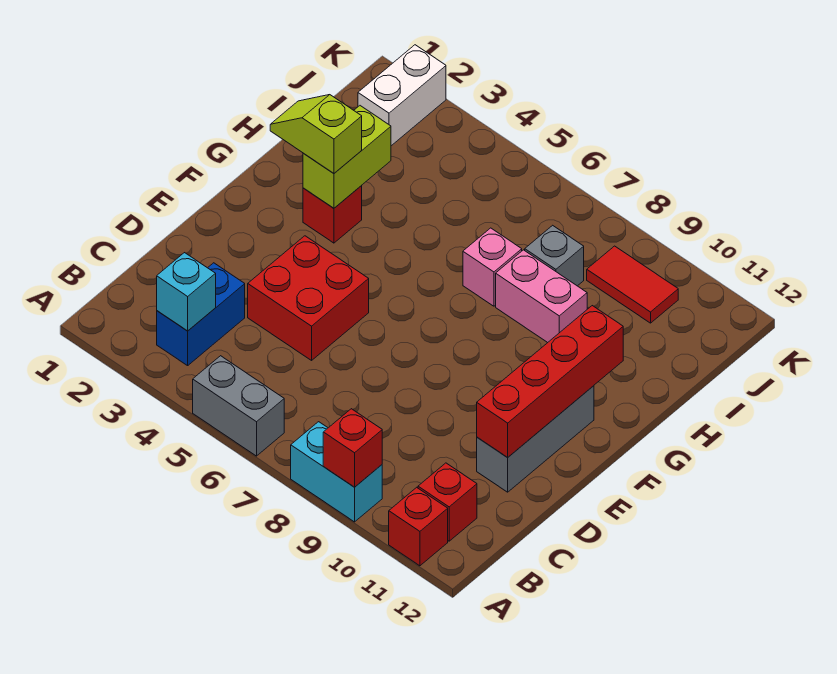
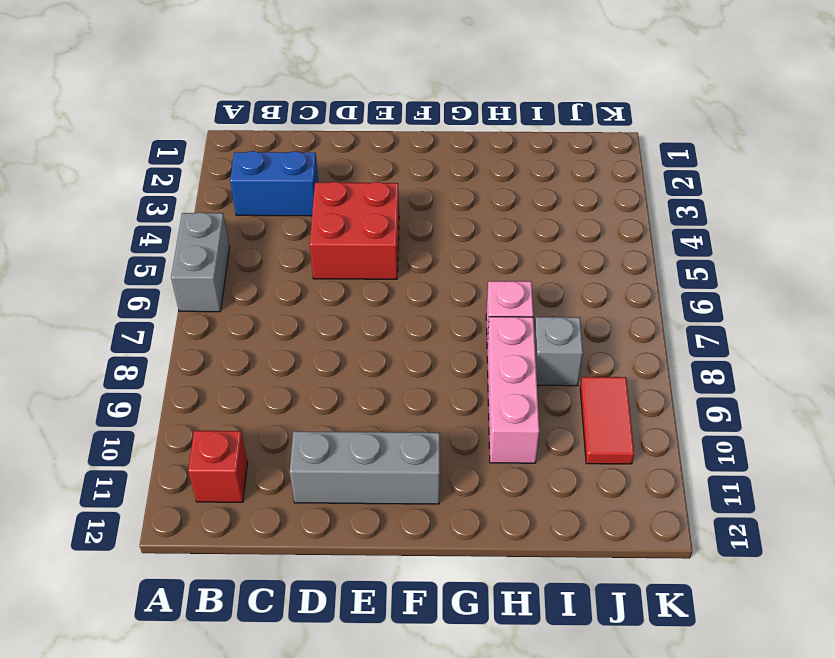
pink 1x3 brick [487,317,539,463] -> pink 1x2 brick [496,250,587,343]
none -> cyan 1x2 brick [291,422,382,522]
none -> red 1x1 brick [389,487,448,566]
none -> red 1x1 brick [303,186,362,243]

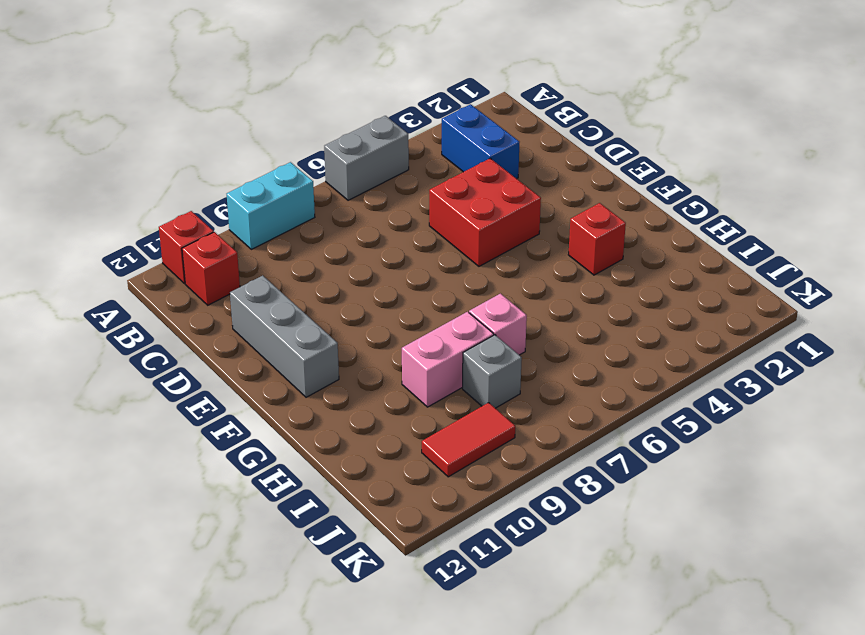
none -> white 1x2 brick [358,45,446,146]
none -> red 1x1 brick [323,409,382,487]
none -> cyan 1x1 brick [157,253,216,331]

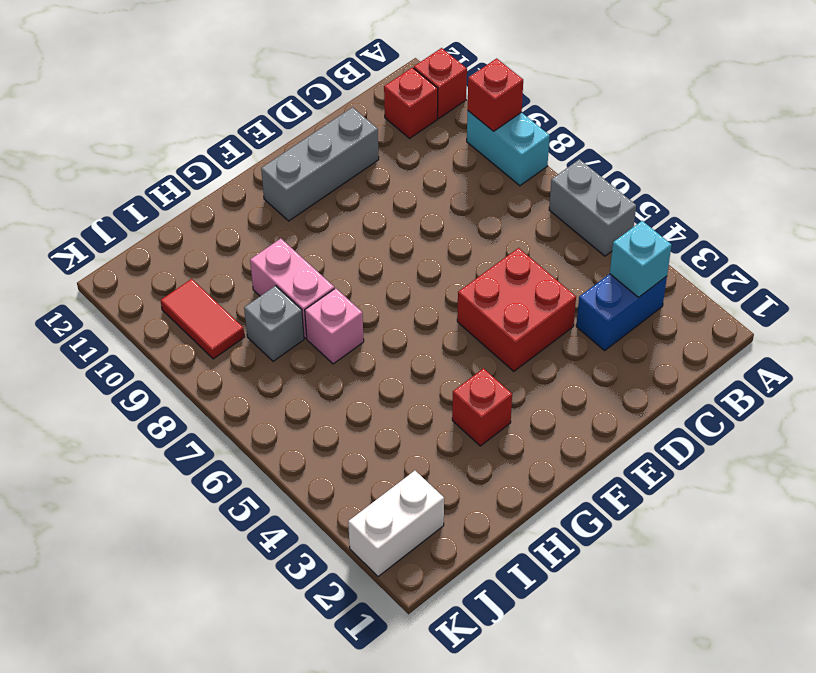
none -> red 1x4 brick [477,306,623,458]
none -> lime 1x2 brick [303,106,391,208]
none -> lime 1x2 slope [270,95,362,173]

